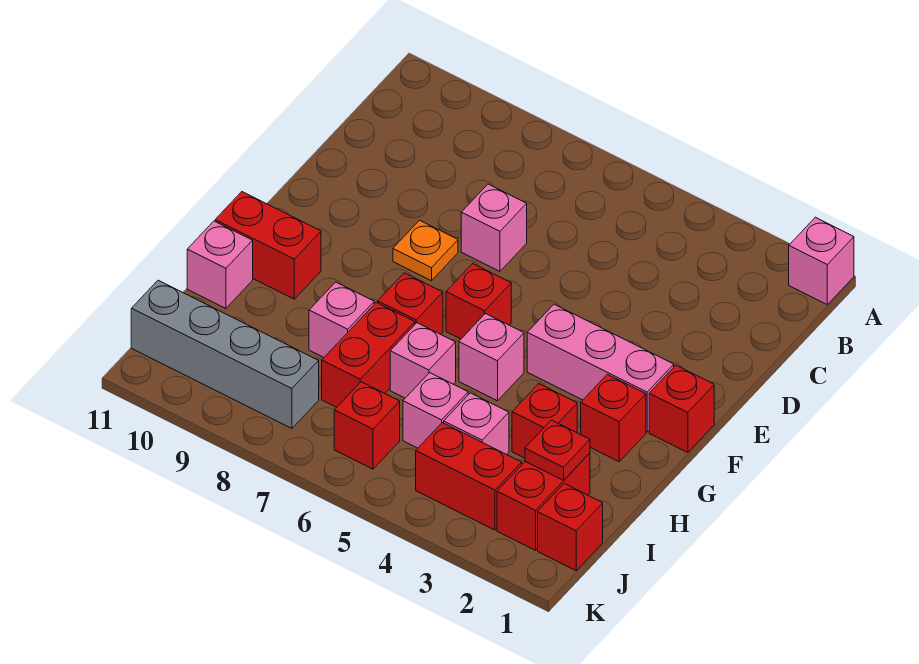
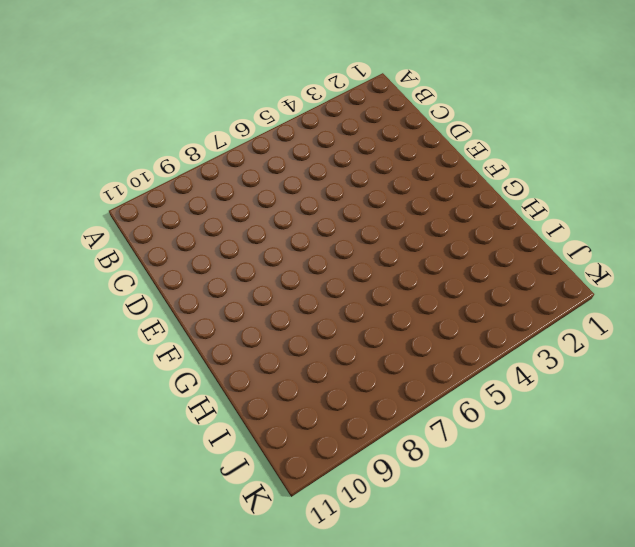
none -> pink 1x1 brick [789,217,854,304]
none -> pink 1x1 brick [461,184,527,271]
none -> orange 1x1 plate [393,220,458,281]

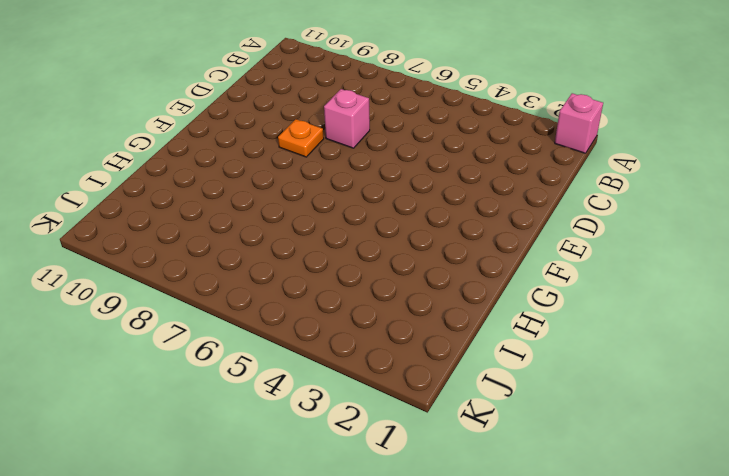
none -> red 1x1 brick [649,365,714,453]
none -> pink 1x3 brick [527,304,674,432]
none -> red 1x1 brick [446,264,511,339]

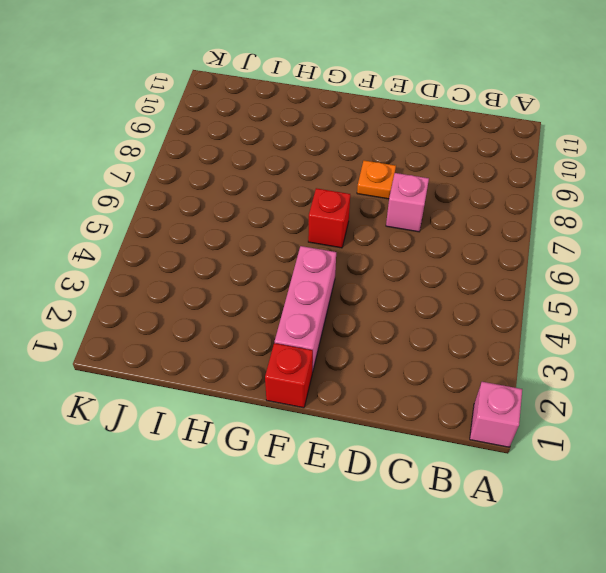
none -> red 1x1 brick [581,374,646,462]
none -> pink 1x1 brick [459,314,524,401]
none -> red 1x1 brick [378,273,443,334]

